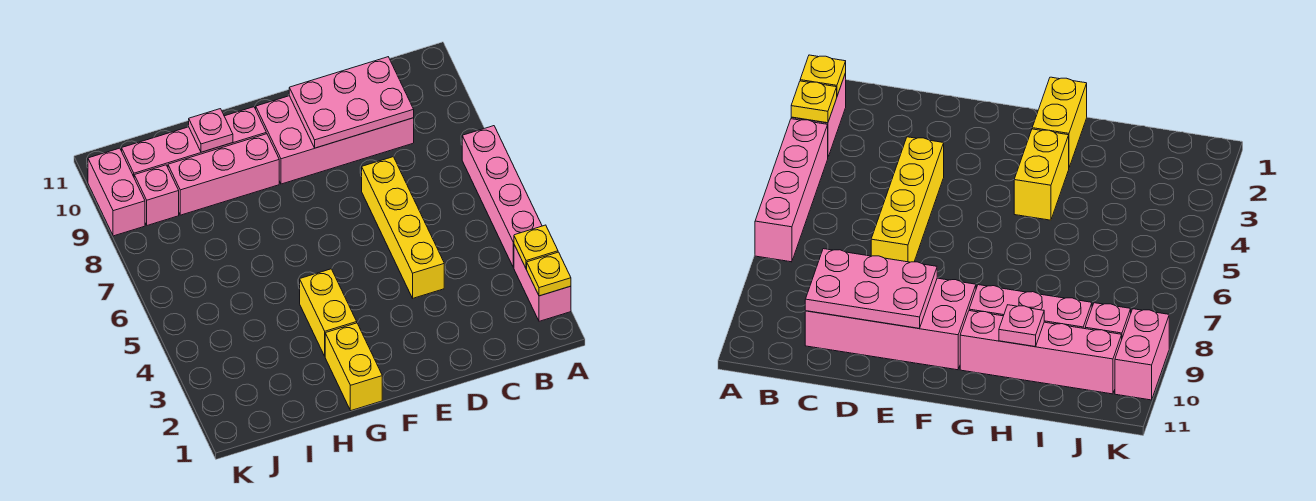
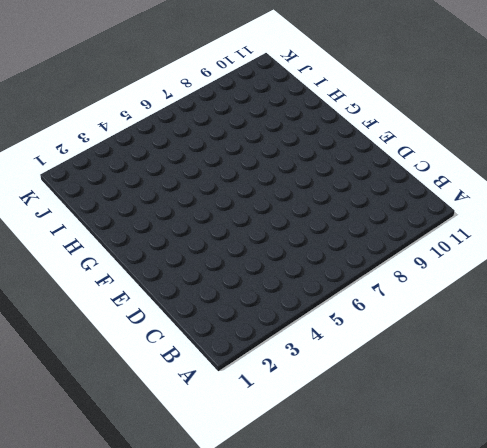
none -> pink 1x2 brick [514,245,571,321]
none -> pink 1x4 brick [462,126,542,267]
none -> pink 2x4 brick [256,96,414,184]

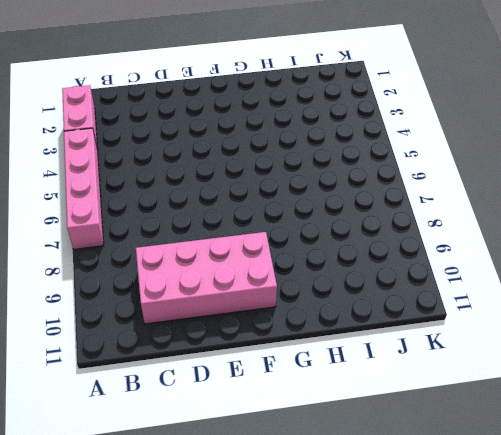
none -> yellow 1x4 brick [362,157,444,298]
none -> yellow 1x2 brick [325,323,382,410]
none -> yellow 1x2 brick [300,269,357,356]

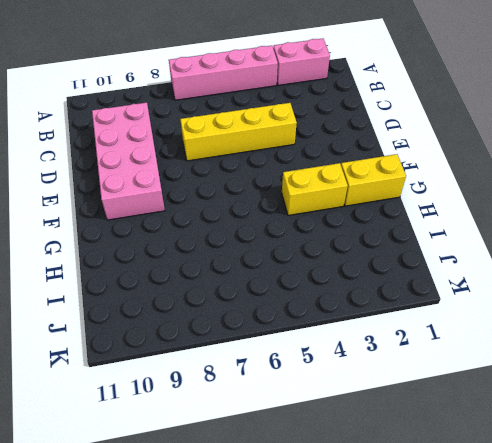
none -> pink 1x3 brick [168,134,279,215]
none -> pink 1x4 brick [122,107,266,176]
none -> pink 1x1 brick [134,165,179,225]

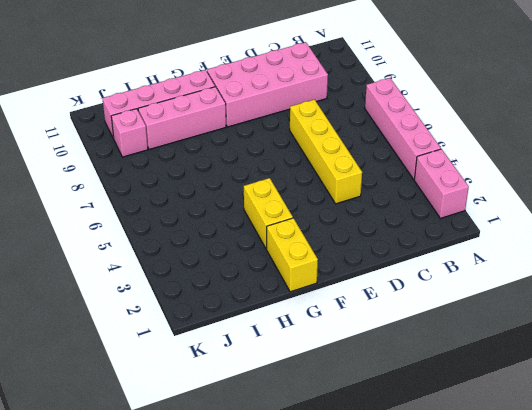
none -> pink 1x2 brick [88,148,145,236]
none -> yellow 1x1 plate [527,252,571,296]
none -> yellow 1x1 plate [514,225,558,269]

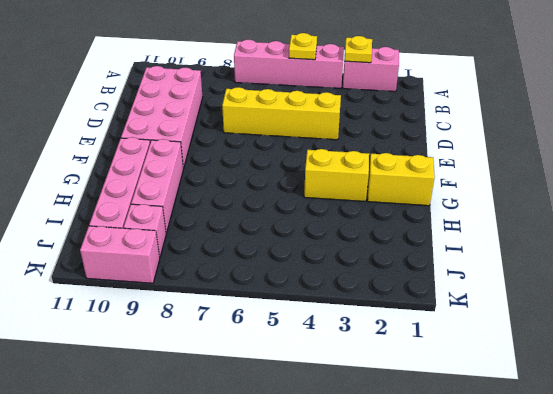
yellow 1x1 plate [289,33,317,60] -> yellow 1x1 plate moved to [527,252,571,296]
none -> pink 2x3 plate [289,57,414,148]
none -> pink 1x1 plate [189,109,233,152]

